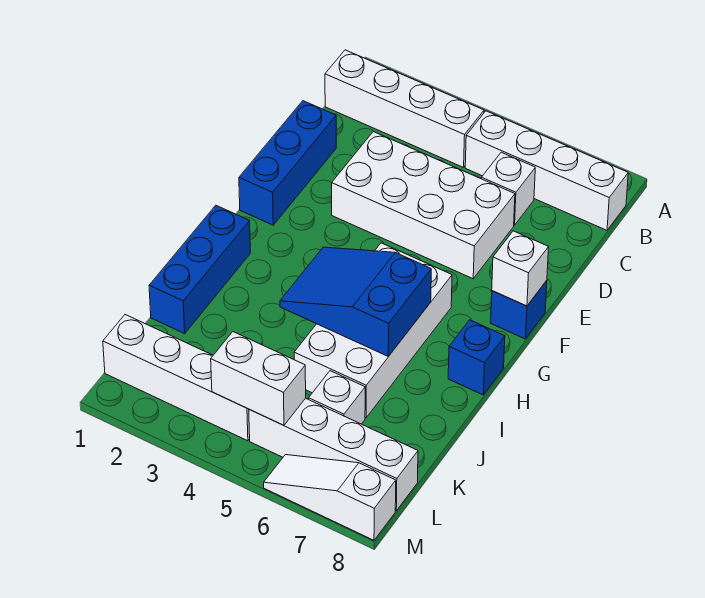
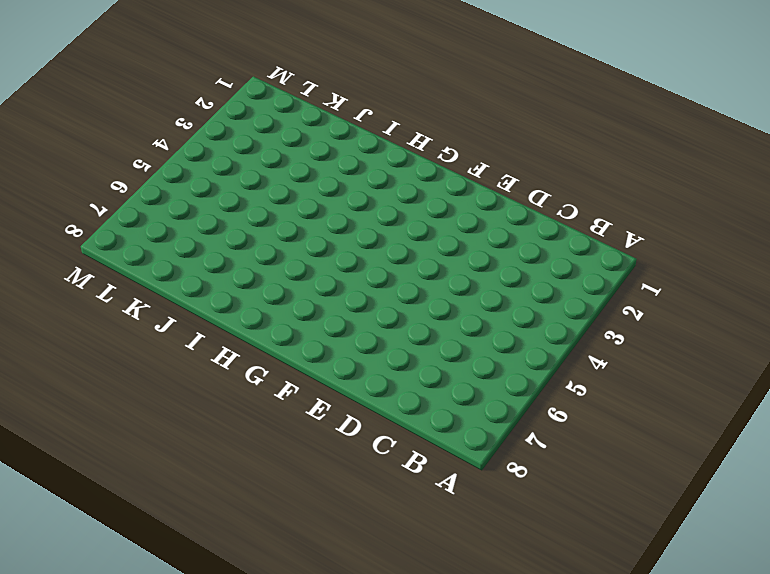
none -> white 1x4 brick [325,50,484,167]
none -> white 1x4 brick [465,111,628,230]
none -> white 1x1 brick [481,152,535,225]

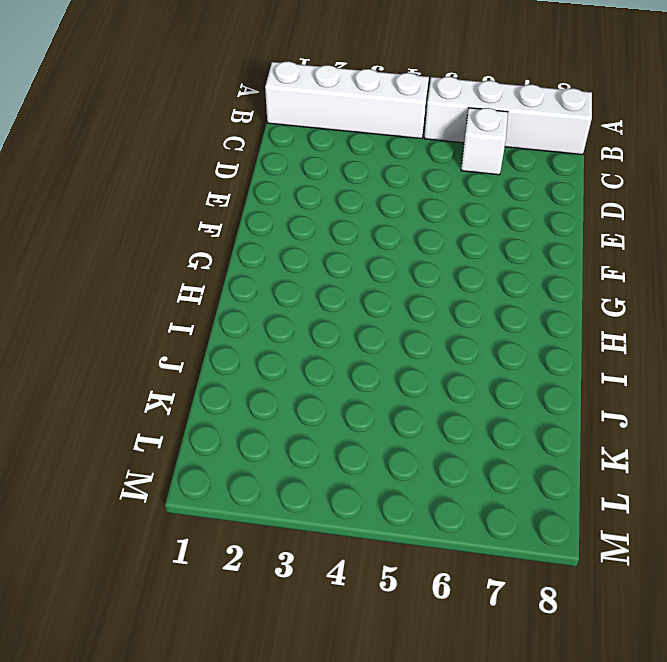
none -> blue 1x3 brick [239,101,336,225]
none -> white 2x4 brick [332,132,515,279]
none -> blue 1x1 brick [491,280,547,339]

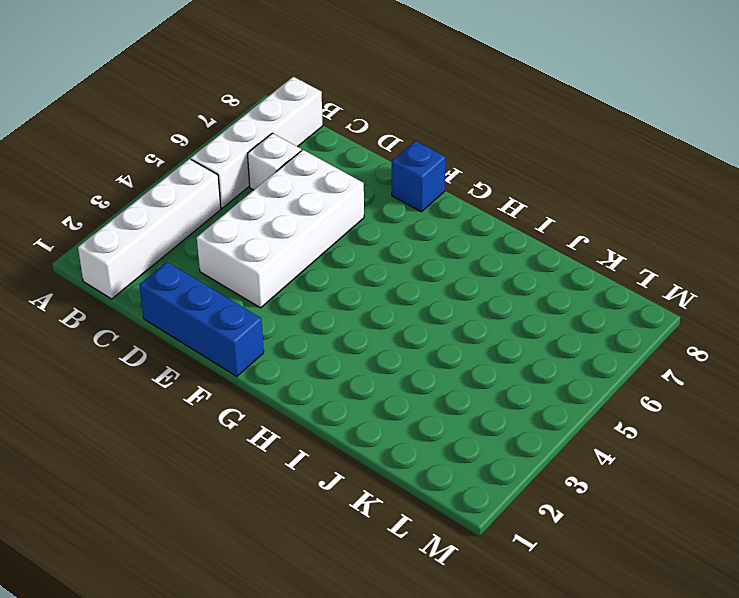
none -> white 2x4 brick [294,243,452,418]
none -> blue 1x3 brick [149,206,250,334]
none -> blue 1x1 brick [448,320,505,395]

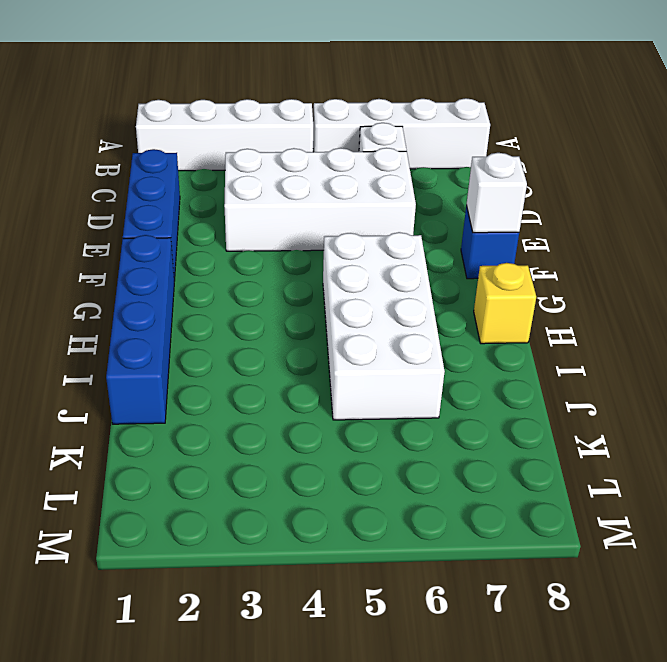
blue 1x4 brick [106,235,174,424] -> blue 1x3 brick [149,206,250,334]
yellow 1x1 brick [474,263,536,344] -> blue 1x1 brick [448,320,505,395]
none -> white 1x1 brick [309,371,365,424]
none -> white 1x4 brick [103,315,250,441]
none -> white 1x4 brick [249,398,418,511]

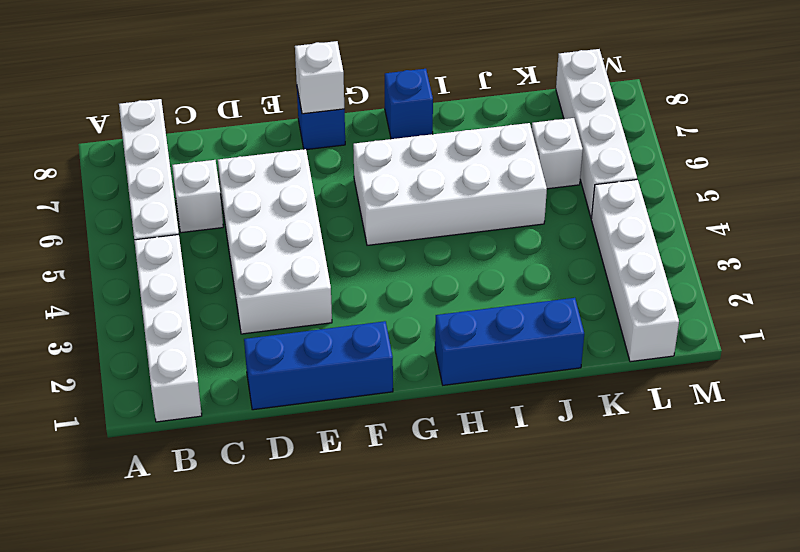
none -> white 1x3 slope [264,455,396,540]
none -> blue 2x3 slope [280,247,431,356]
none -> white 1x2 brick [211,332,306,425]

